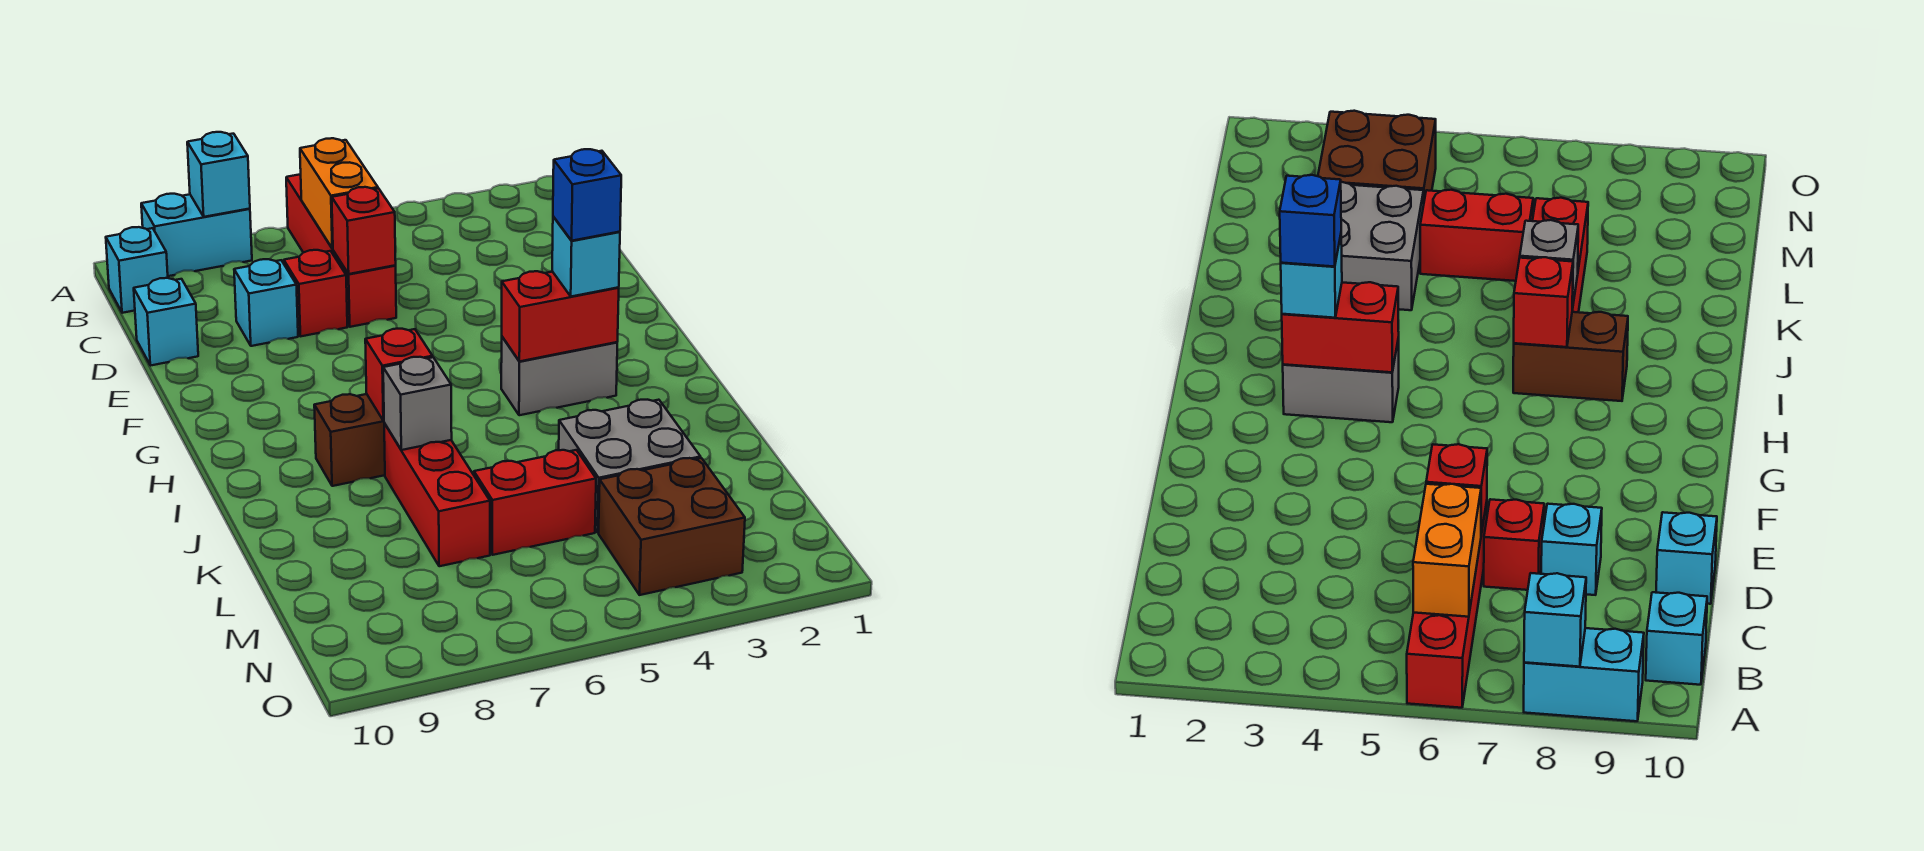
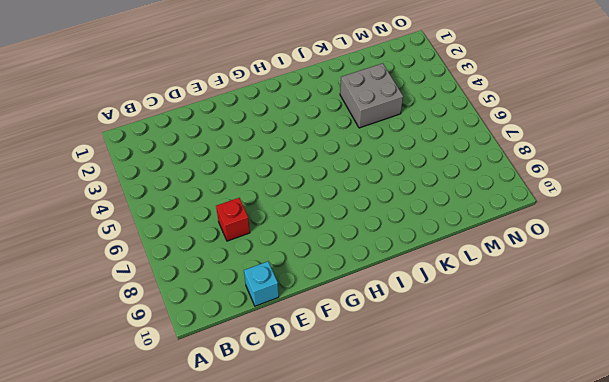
none -> red 1x4 brick [286,174,396,327]
none -> cyan 1x2 brick [141,194,252,276]
none -> cyan 1x1 brick [106,227,168,313]

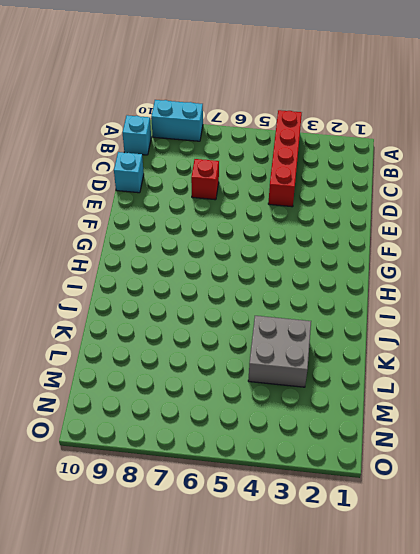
red 1x4 brick [268,110,302,207] -> red 1x4 brick moved to [286,174,396,327]
none -> cyan 1x1 brick [234,259,298,346]
none -> grey 1x2 brick [501,337,617,415]
none -> brown 1x2 brick [314,394,385,486]

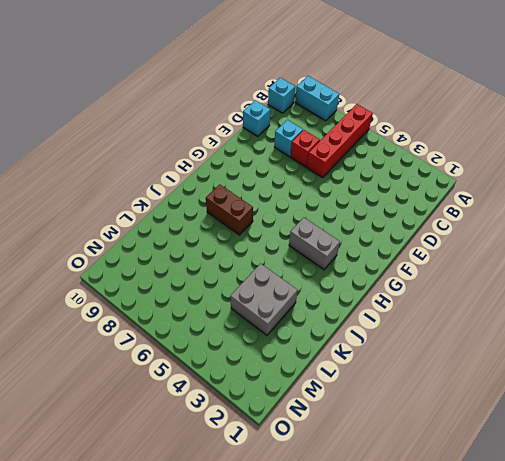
none -> red 1x3 brick [384,423,490,566]
none -> red 1x2 brick [474,450,596,555]
none -> brown 2x2 brick [599,458,745,595]

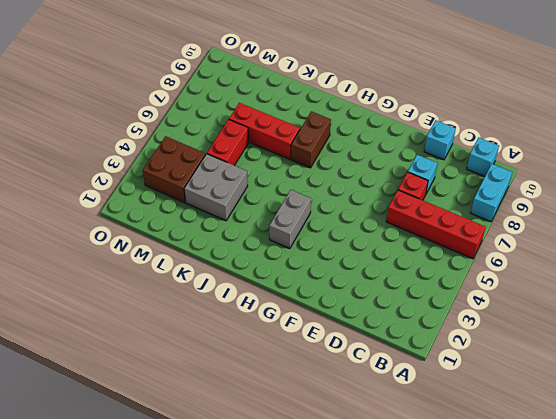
none -> cyan 1x1 brick [187,132,250,217]
none -> orange 1x2 brick [300,138,378,249]
none -> red 1x1 brick [332,187,396,274]

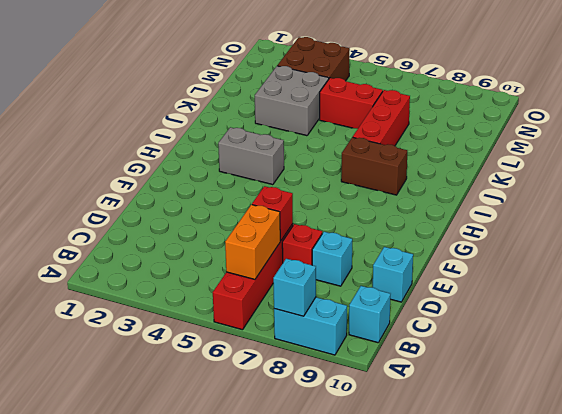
none -> red 1x2 brick [502,271,619,361]
none -> red 1x1 brick [365,329,433,421]
none -> grey 1x1 brick [383,357,452,450]

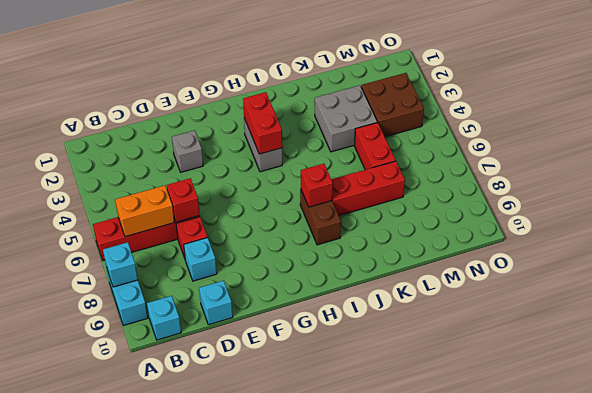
grey 1x1 brick [172,130,203,172] -> grey 1x1 brick moved to [383,357,452,450]
none -> cyan 1x1 brick [552,216,620,297]
none -> blue 1x1 brick [553,149,621,241]

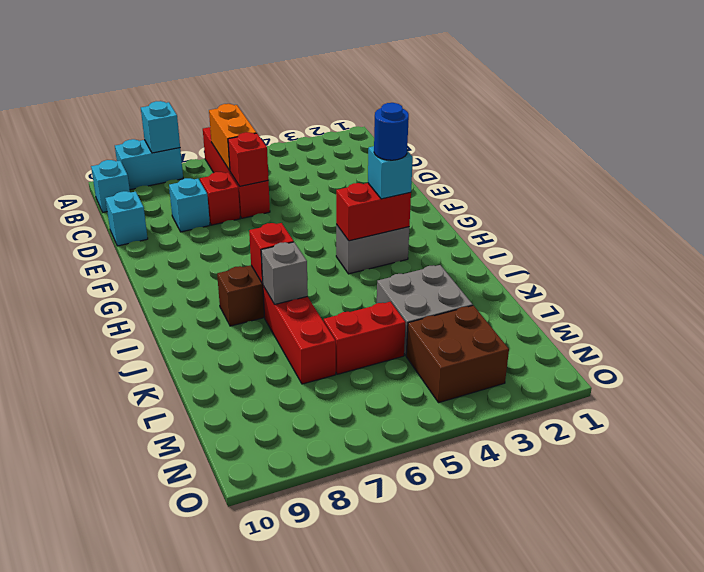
blue 1x1 round brick [374,103,409,160] -> blue 1x1 brick [553,149,621,241]

